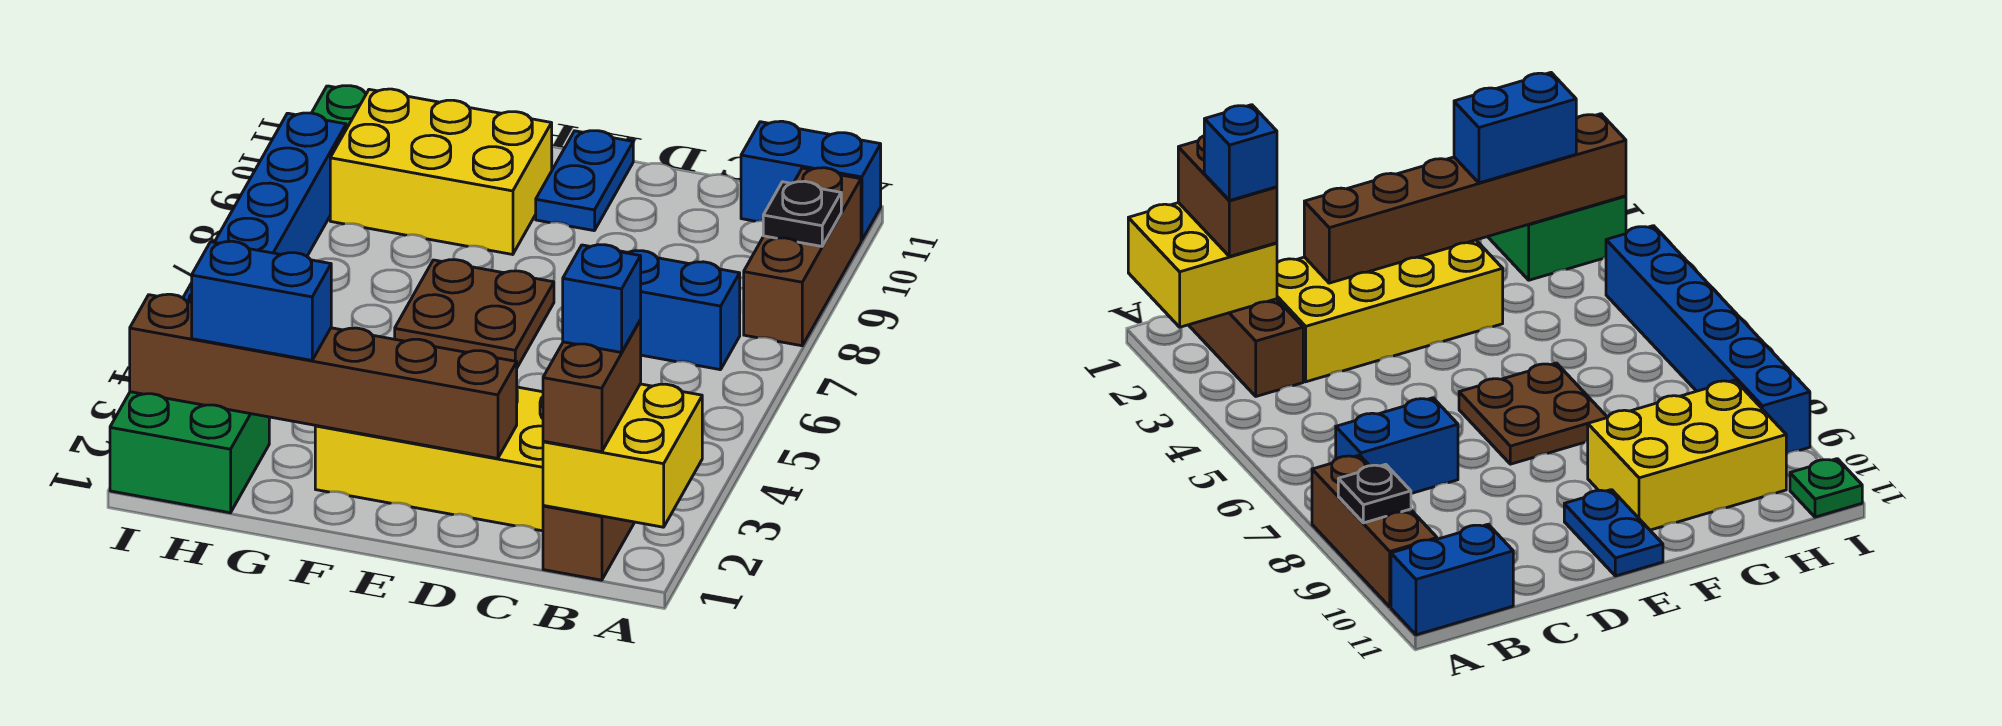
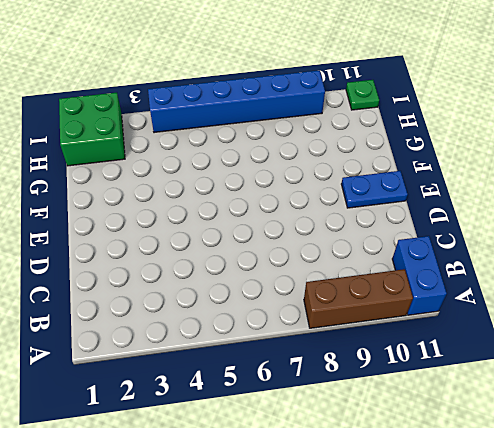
none -> brown 1x3 brick [543,505,635,580]
none -> blue 1x2 brick [620,251,740,370]
none -> yellow 2x4 brick [315,387,543,531]

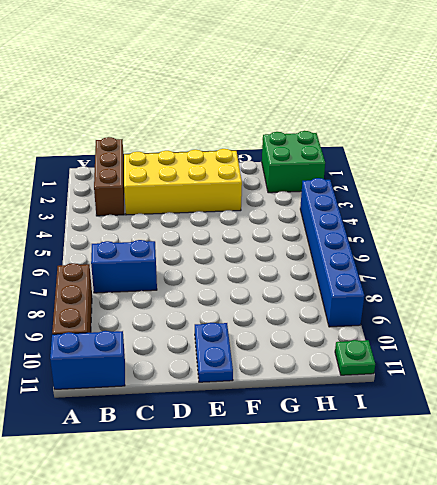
none -> brown 2x2 plate [395,260,554,367]
none -> yellow 2x3 brick [330,89,552,255]
none -> yellow 2x2 brick [543,384,702,527]

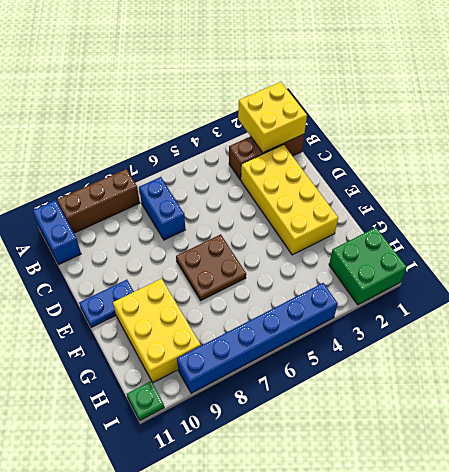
none -> black 1x1 plate [763,181,841,246]
none -> brown 1x6 brick [130,294,517,458]
none -> brown 1x2 brick [543,320,641,452]

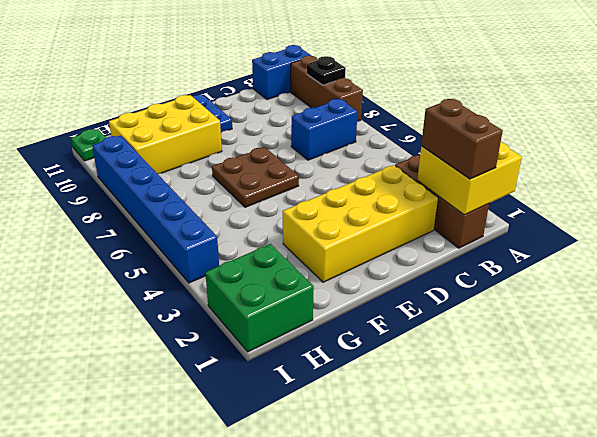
none -> brown 1x6 brick [130,294,517,458]
none -> blue 1x2 brick [192,241,331,360]
none -> blue 1x1 brick [563,245,641,352]

